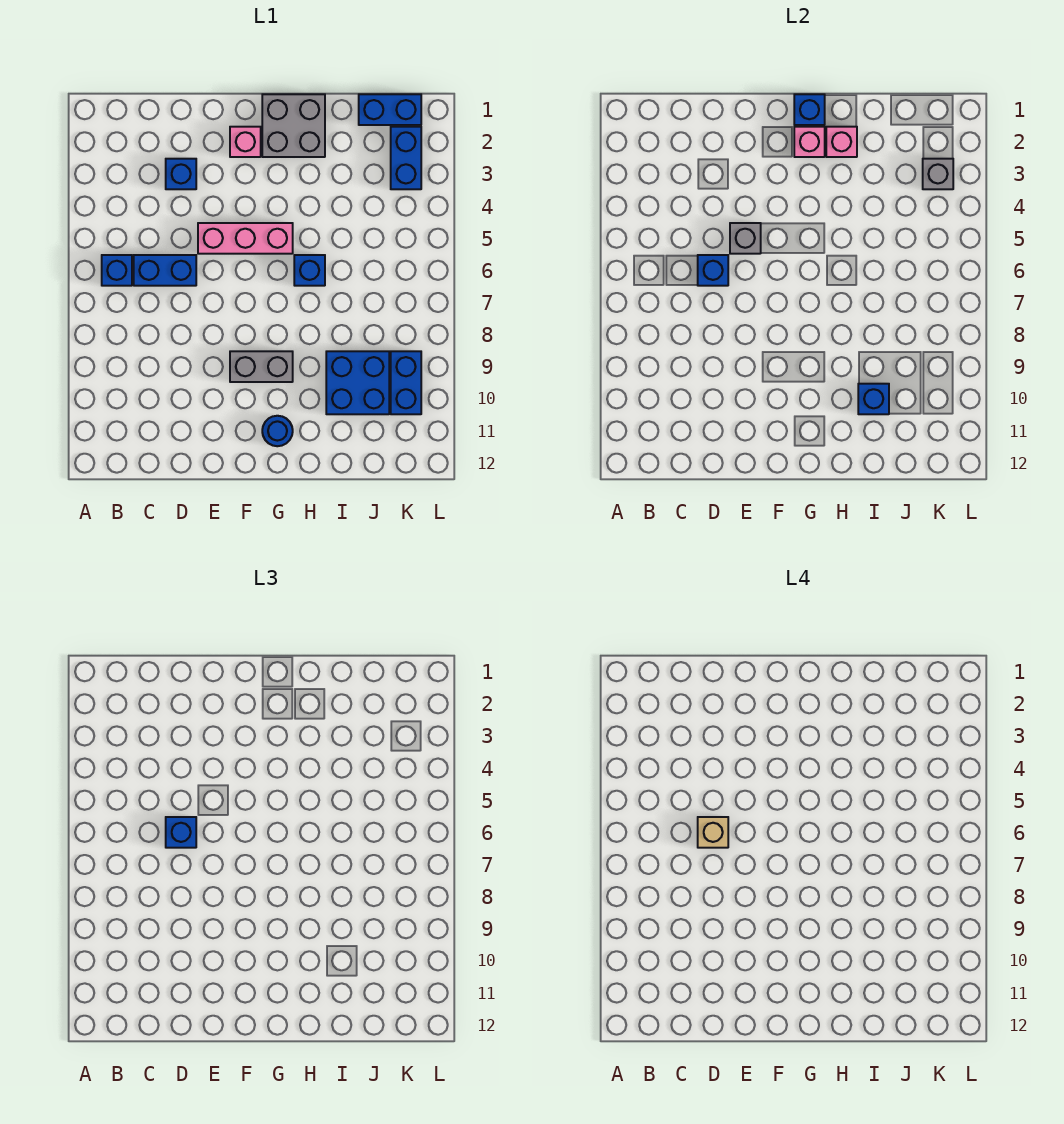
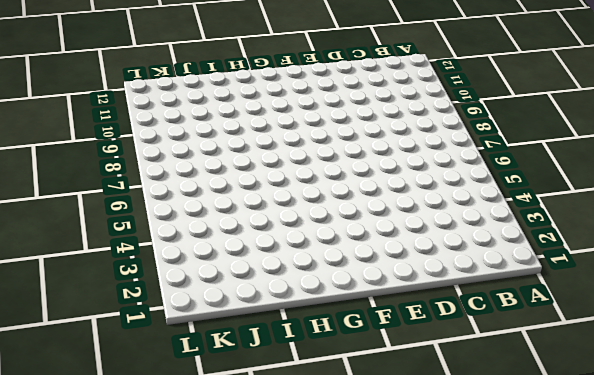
none -> blue 1x1 brick [102,255,132,286]
none -> blue 1x2 brick [134,255,196,286]
none -> blue 1x1 brick [166,159,196,189]

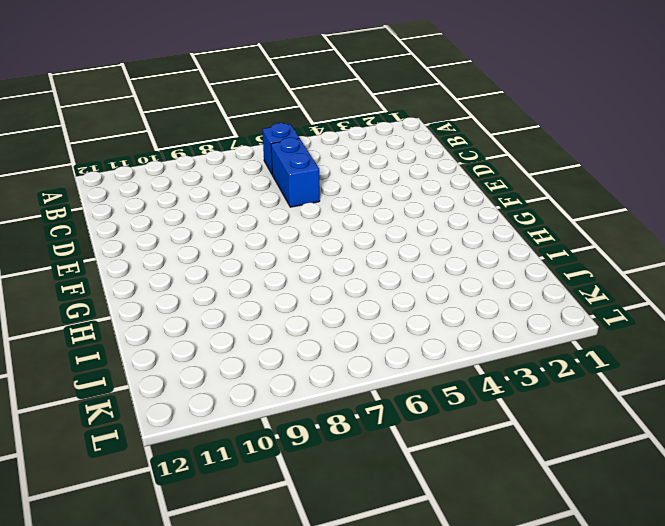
none -> blue 1x1 brick [166,159,196,189]
none -> pink 1x3 brick [198,223,293,254]
none -> pink 1x1 brick [230,127,261,157]

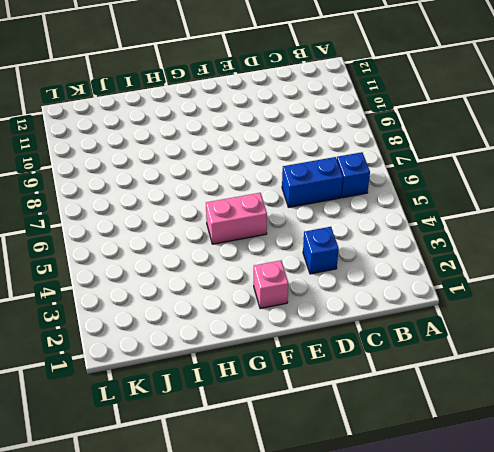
pink 1x2 brick [206,193,267,244] -> pink 1x3 brick [198,223,293,254]
none -> grey 1x2 brick [230,351,293,382]
none -> grey 2x2 brick [262,94,325,157]
none -> blue 1x1 round brick [262,416,293,446]

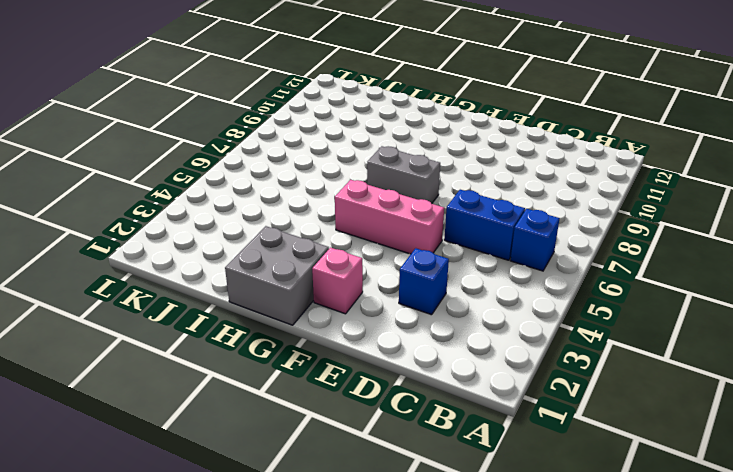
grey 1x2 brick [367,146,440,203] -> grey 1x2 brick moved to [230,351,293,382]
none -> blue 1x1 round brick [262,416,293,446]
none -> blue 1x1 brick [294,255,325,286]
none -> blue 2x2 brick [326,351,389,414]

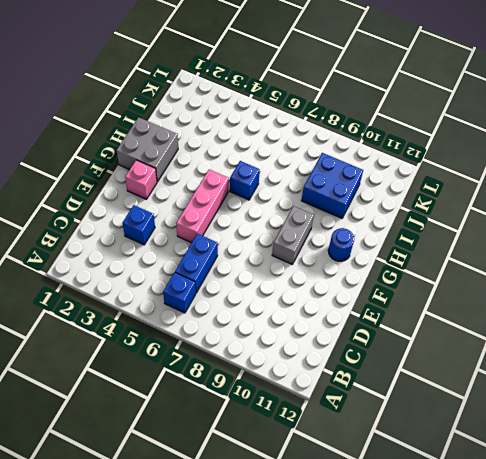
none -> blue 1x2 brick [359,94,421,125]
none -> blue 1x2 brick [391,127,421,189]
none -> blue 1x2 brick [391,351,421,414]

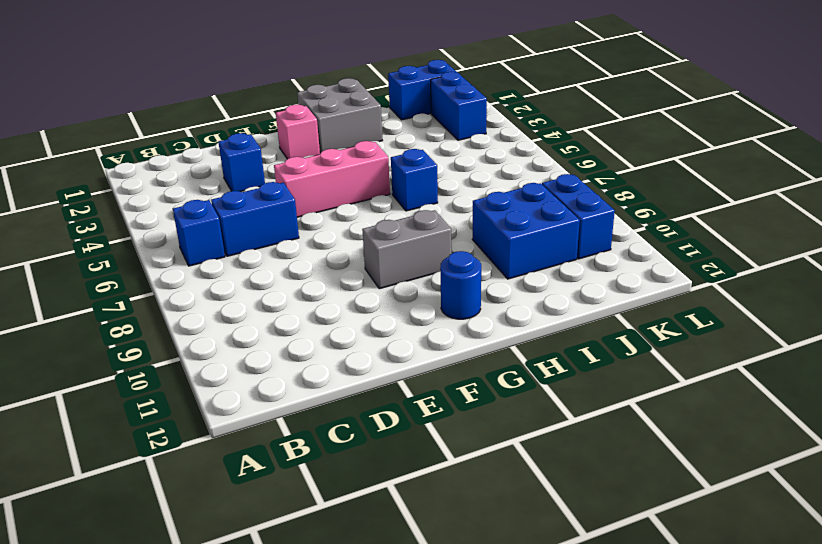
none -> blue 1x1 brick [698,255,728,286]
none -> grey 1x1 brick [730,223,761,254]
none -> blue 1x1 brick [794,94,825,125]

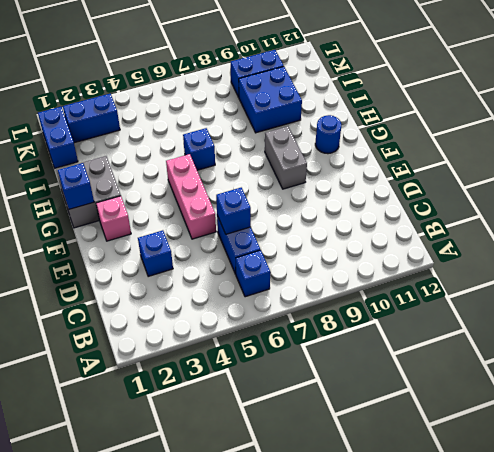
none -> grey 1x1 brick [730,223,761,254]
none -> pink 1x1 brick [794,127,825,157]
none -> pink 1x1 brick [826,127,857,157]

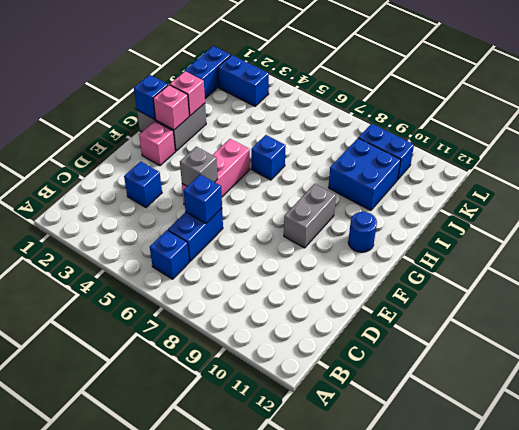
none -> blue 1x1 brick [858,384,889,414]
none -> grey 1x1 brick [923,159,953,189]
none -> blue 1x1 brick [166,817,196,848]

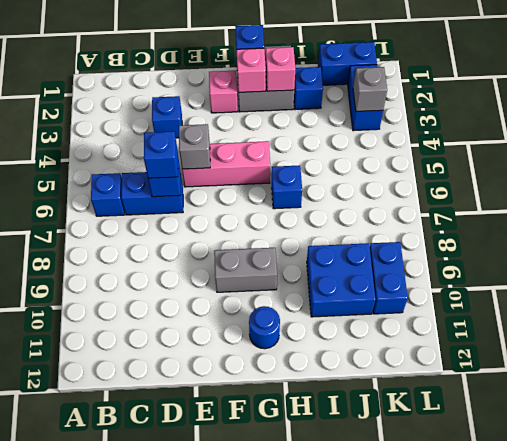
blue 1x1 brick [294,67,323,109] -> blue 1x1 brick moved to [858,384,889,414]
none -> tan 1x1 brick [698,817,728,848]

